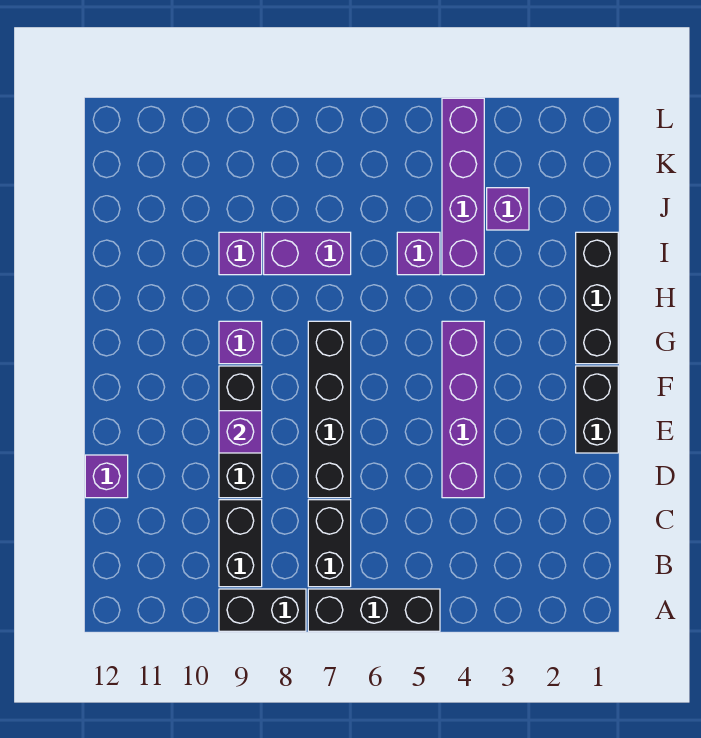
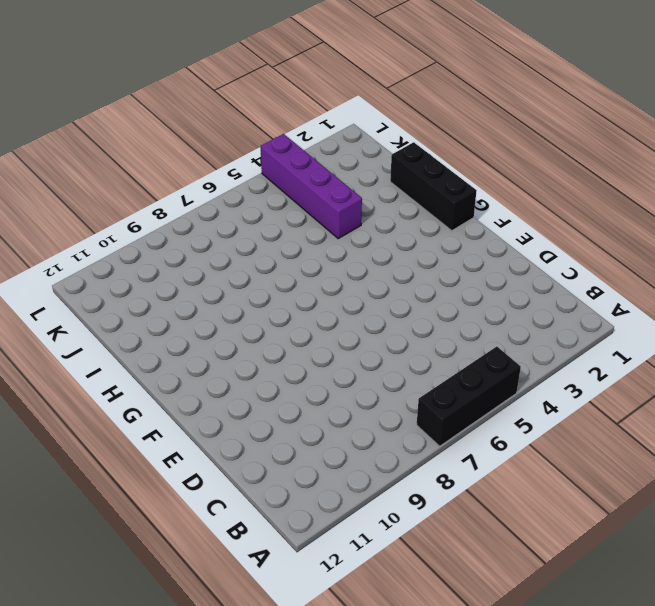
none -> black 1x2 brick [219,589,306,631]
none -> black 1x2 brick [308,500,351,587]
none -> black 1x2 brick [219,500,262,587]

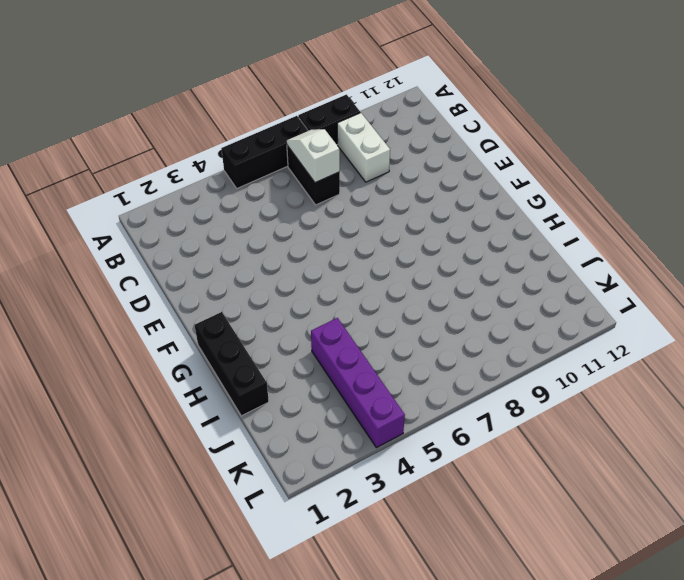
white 1x2 slope [287,129,340,183] -> none
white 1x2 brick [337,113,390,182] -> black 1x2 brick [219,500,262,587]
none -> purple 1x4 brick [442,321,484,498]
none -> black 1x4 brick [308,321,351,498]
none -> black 1x3 brick [219,366,262,498]

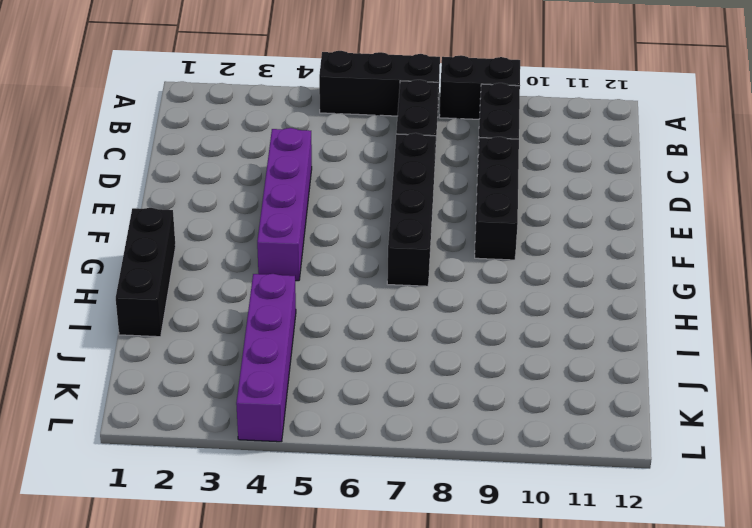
none -> purple 1x1 brick [85,455,128,498]
none -> black 1x2 brick [576,366,618,453]
none -> purple 1x1 brick [219,321,262,364]

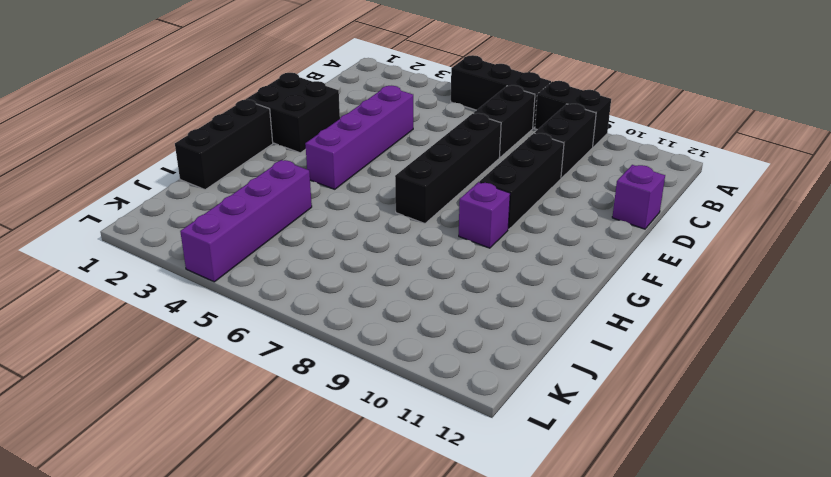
black 2x2 brick [246,73,340,153] -> black 1x2 brick [576,366,618,453]
none -> purple 1x1 brick [397,232,440,275]
none -> purple 1x2 brick [264,232,351,275]
none -> purple 1x1 brick [219,232,262,275]

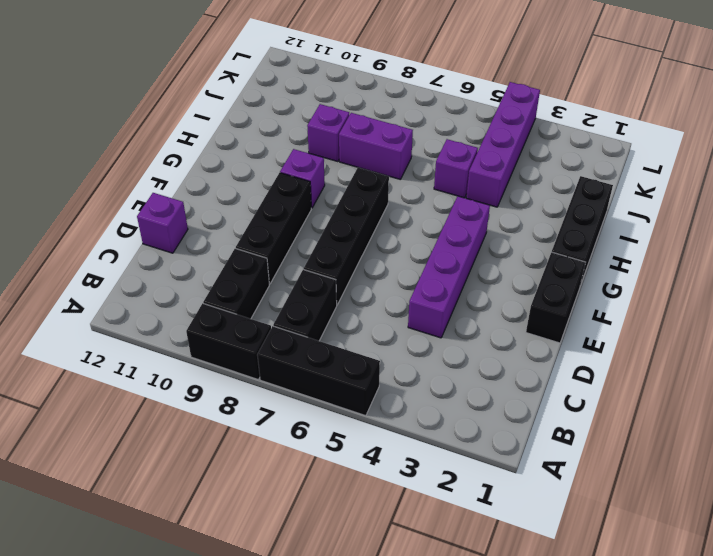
none -> purple 1x1 brick [487,188,529,230]
none -> purple 1x1 brick [219,411,262,453]

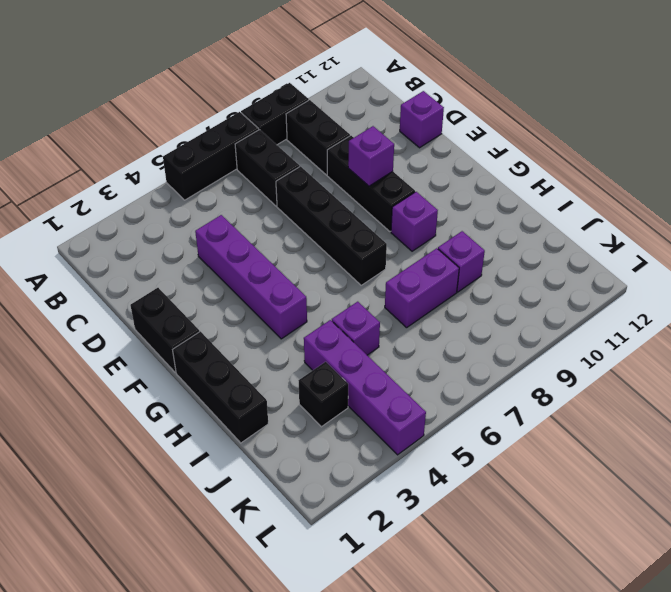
black 1x1 brick [299,362,348,427] -> purple 1x1 brick [487,188,529,230]

